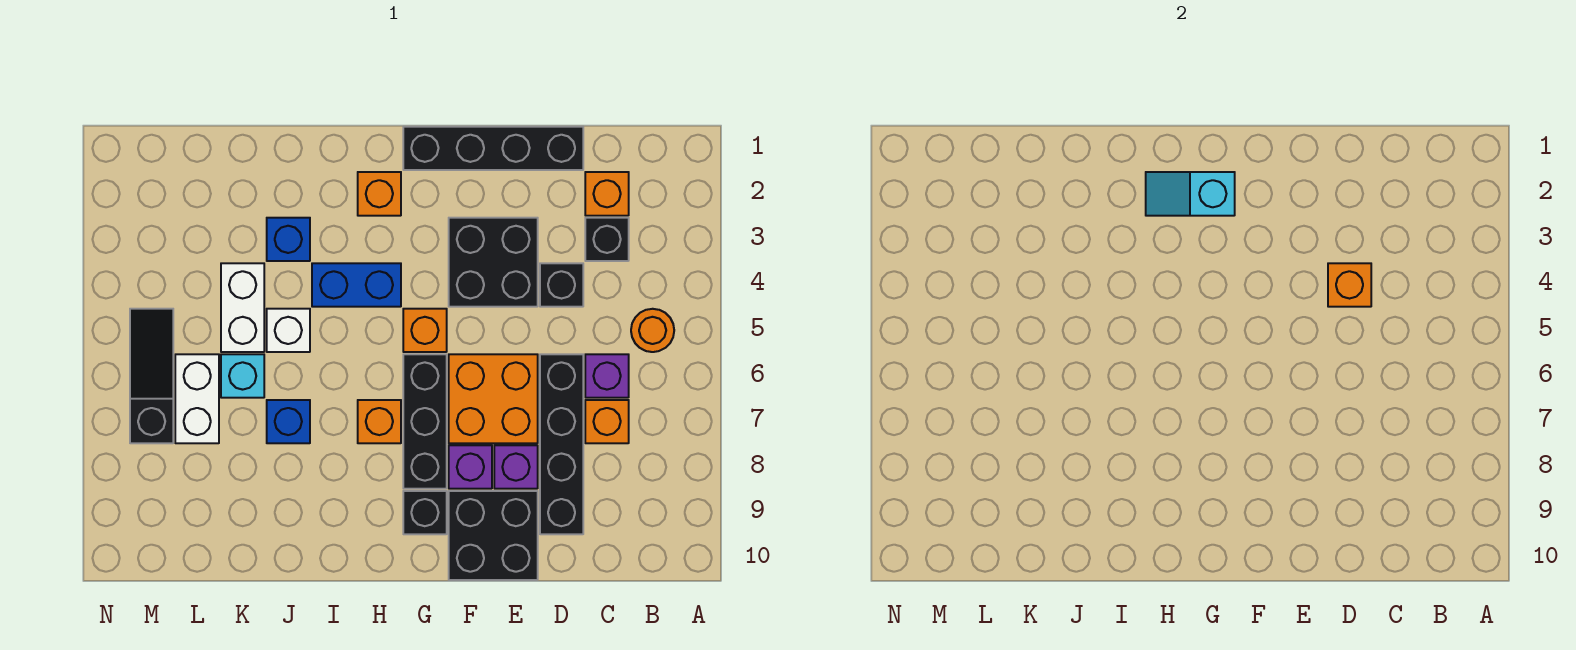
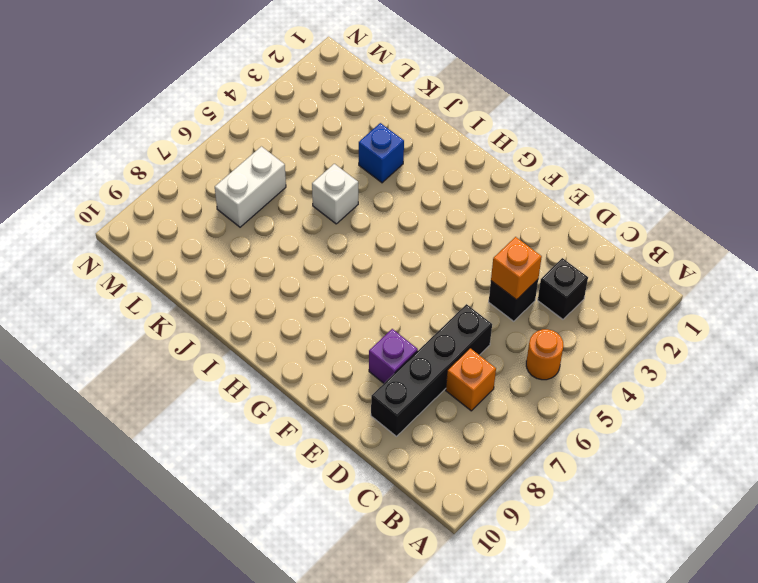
none -> orange 1x1 brick [585,172,629,216]
none -> purple 1x1 brick [585,354,629,398]
none -> black 1x4 brick [403,127,583,170]

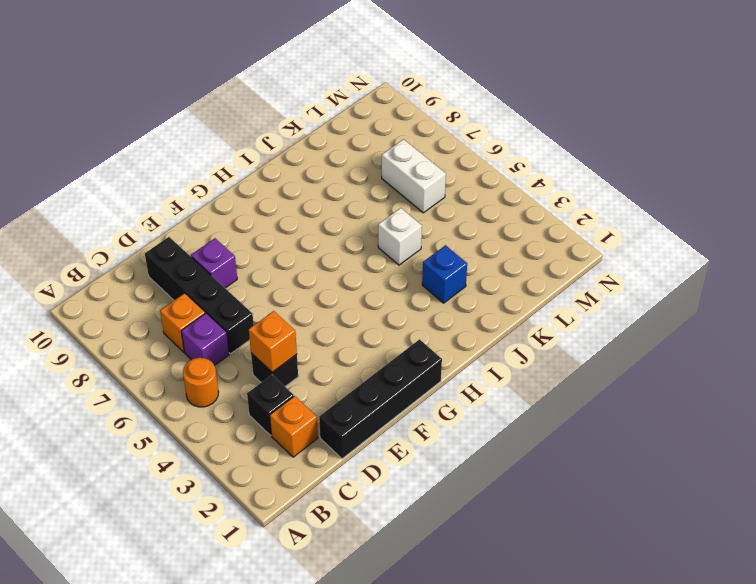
none -> black 2x2 brick [449,218,538,307]
none -> orange 2x2 brick [449,354,538,443]
none -> black 2x2 brick [449,491,538,580]

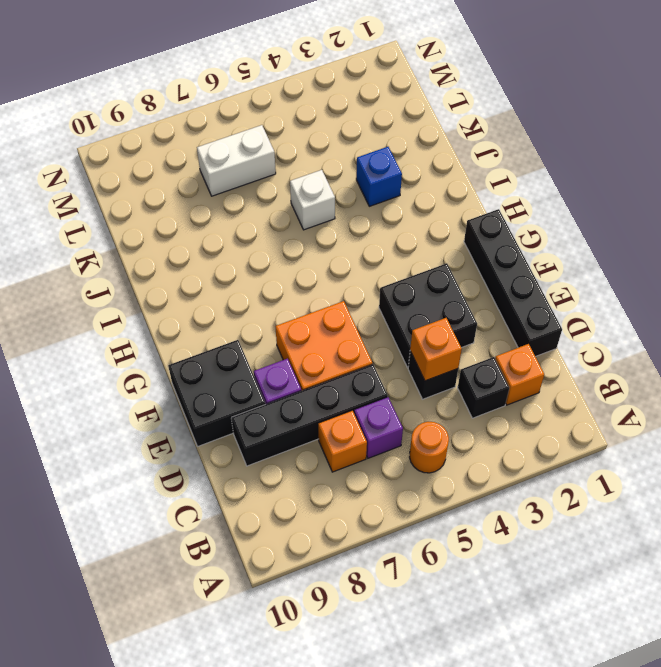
none -> purple 1x1 brick [449,445,492,489]
none -> orange 1x1 brick [403,309,447,352]
none -> black 1x3 brick [403,354,447,489]

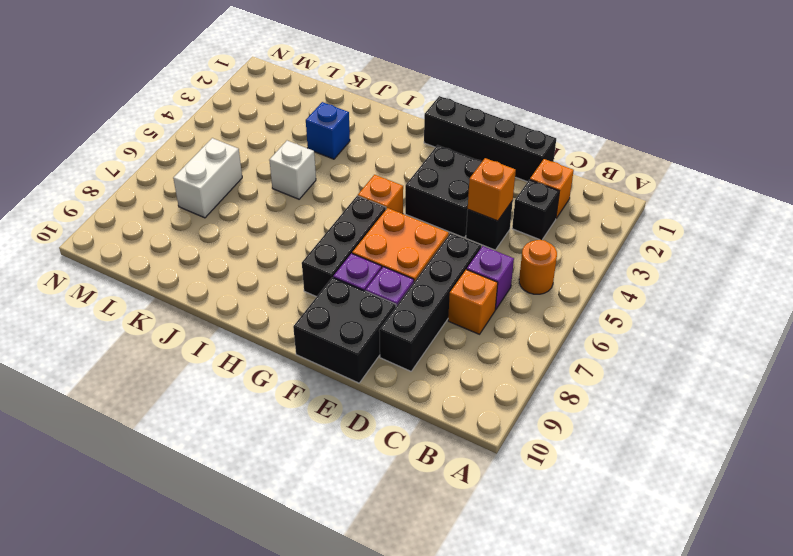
none -> black 1x1 brick [403,491,447,534]
none -> orange 1x1 brick [358,172,401,216]
none -> blue 1x2 brick [312,263,401,307]

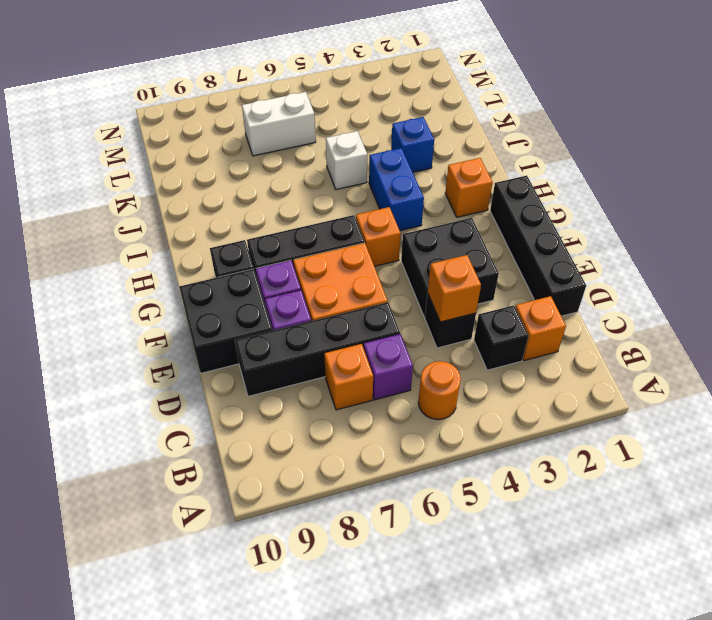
none -> orange 1x1 brick [358,400,401,443]
none -> blue 1x1 brick [267,400,310,443]
none -> white 1x2 brick [221,263,264,352]

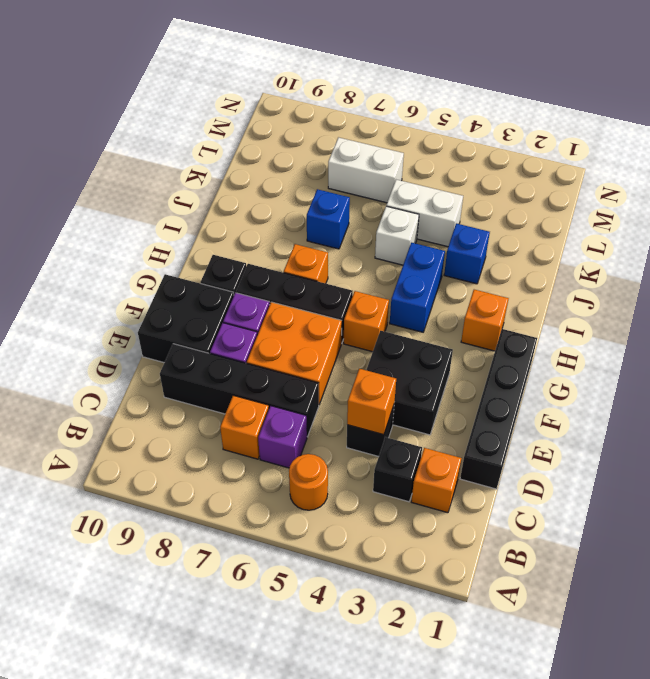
none -> cyan 1x1 brick [221,354,264,398]
none -> black 1x3 slope [130,309,173,443]
none -> cyan 1x2 slope [1146,172,1235,216]

